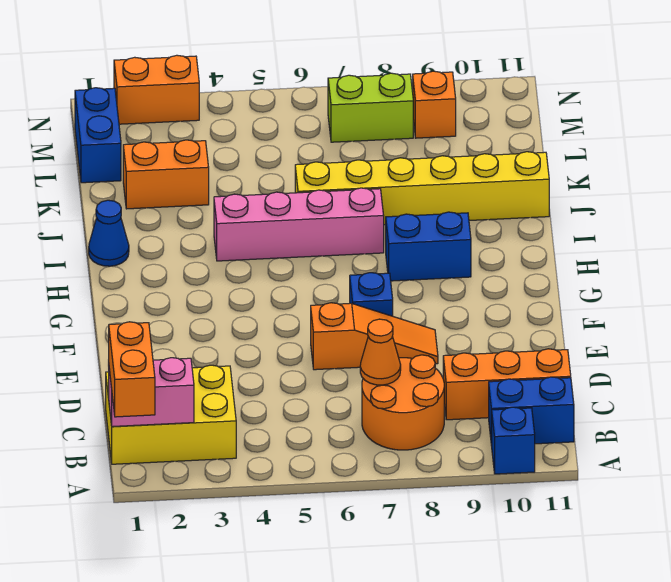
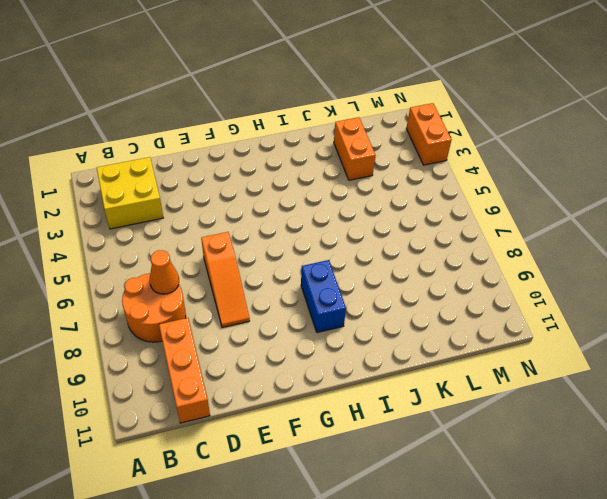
yellow 2x2 brick [97,157,163,229] -> yellow 2x3 brick [106,365,236,464]
none -> blue 1x1 brick [492,407,535,474]
none -> blue 1x2 brick [489,377,574,446]
none -> blue 1x1 brick [350,273,393,316]

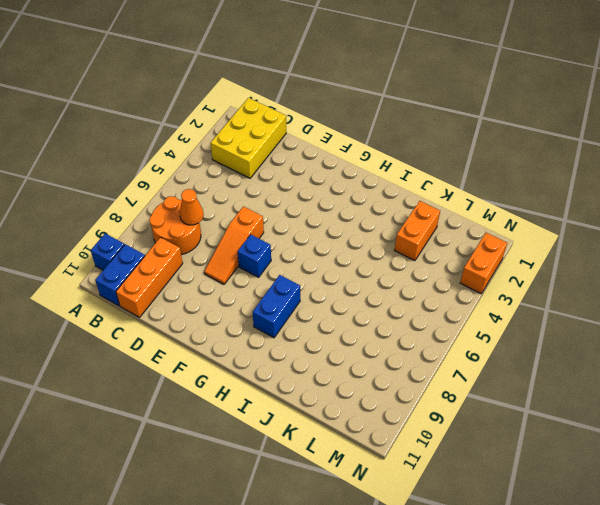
none -> blue 1x1 cone [89,200,129,266]
none -> pink 1x4 brick [214,188,384,261]
none -> yellow 1x6 brick [295,152,549,225]

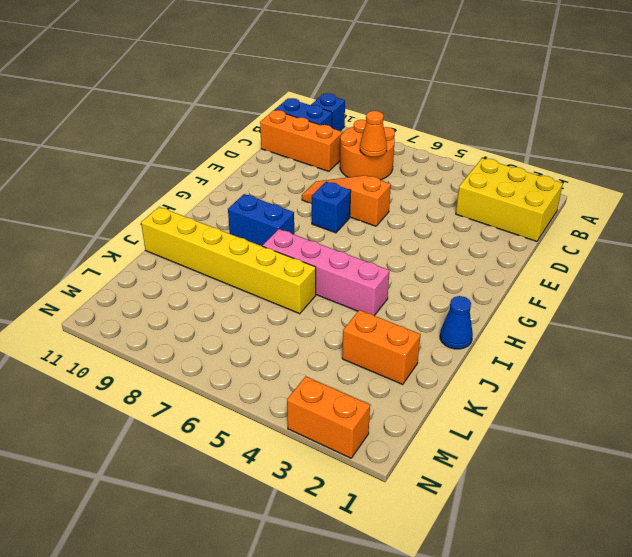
none -> blue 1x2 brick [75,88,121,183]
none -> lime 1x2 brick [328,73,413,142]
none -> orange 1x1 brick [413,71,456,138]

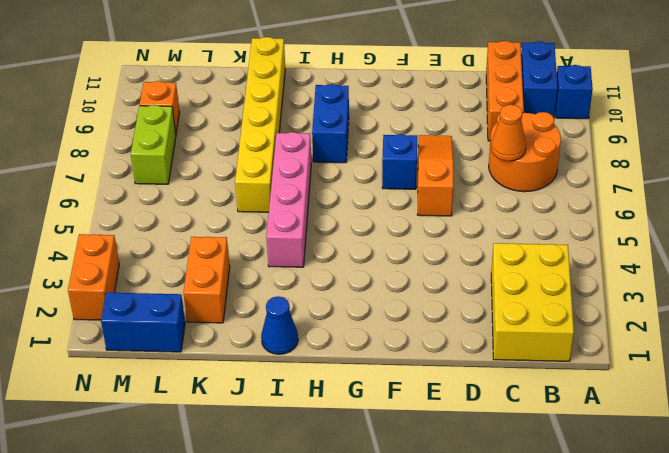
none -> pink 1x2 brick [109,358,194,427]
none -> orange 1x2 brick [109,322,155,417]

